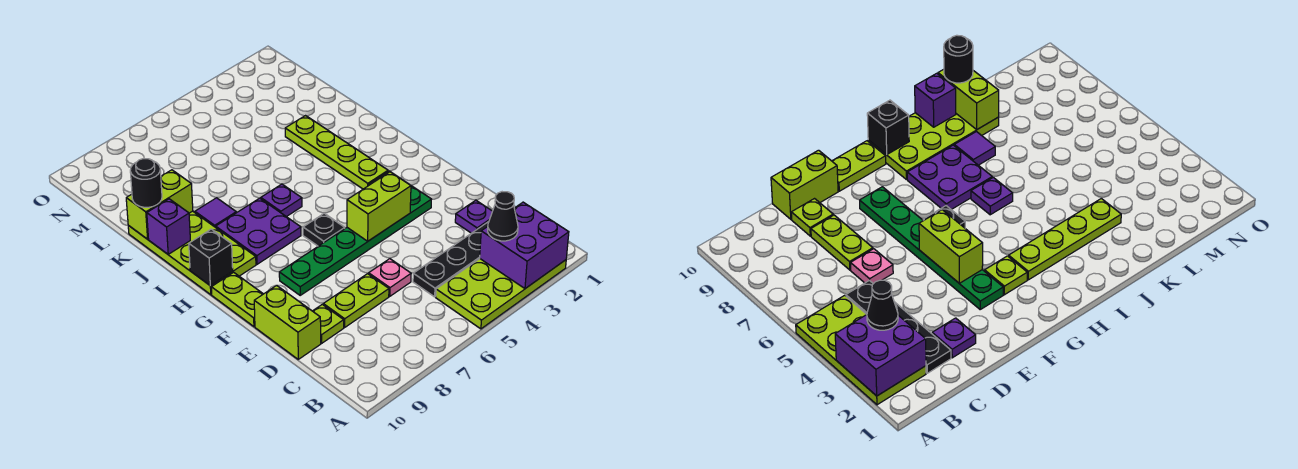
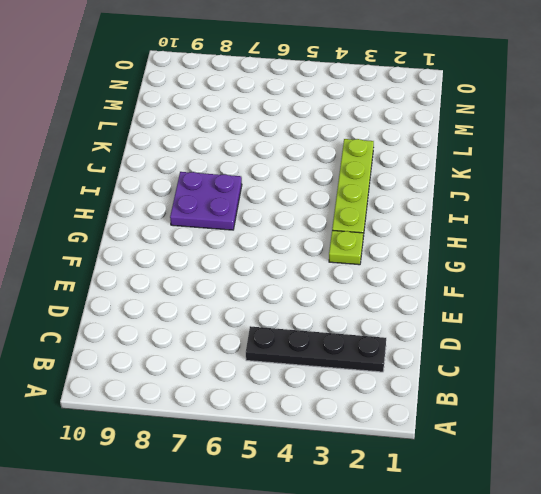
none -> lime 2x4 plate [436,259,566,329]
none -> purple 1x1 plate [455,200,492,233]
none -> pink 1x1 plate [369,259,411,296]

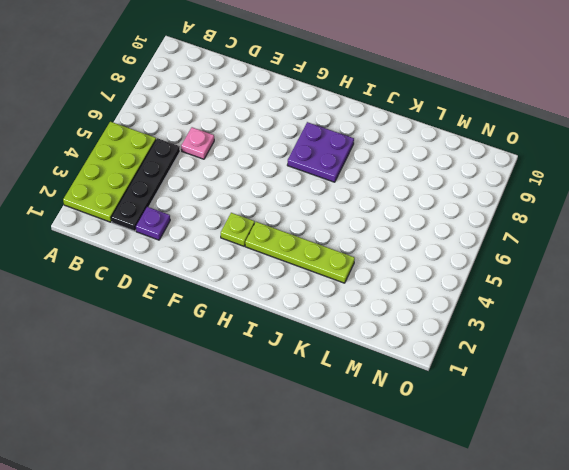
none -> lime 1x2 plate [323,274,389,327]
none -> lime 1x1 plate [313,304,344,343]
none -> lime 1x2 brick [254,285,321,359]

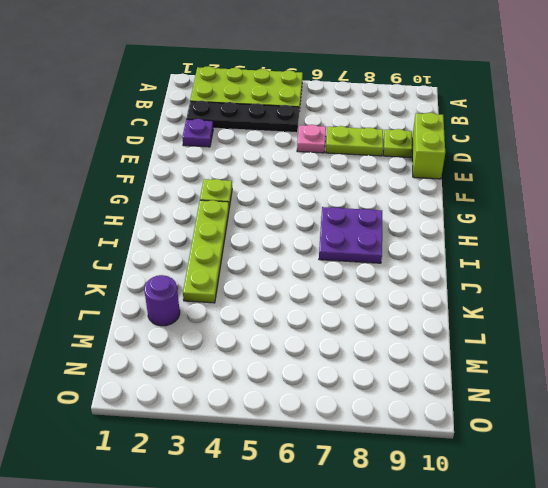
purple 1x1 round brick [144,275,180,326] -> none
none -> green 1x6 plate [279,186,432,295]
none -> lime 1x2 plate [211,272,263,327]
none -> black 1x1 plate [303,213,345,246]

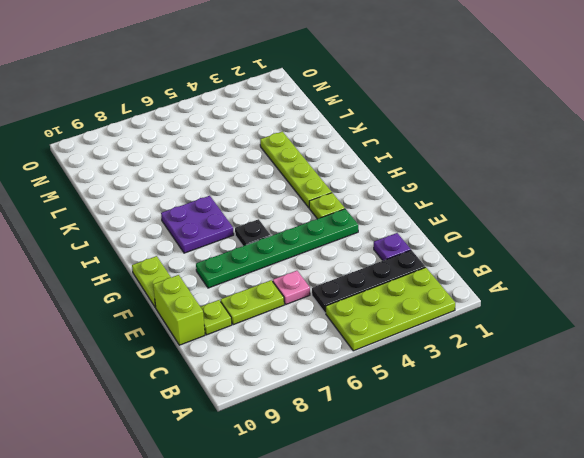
none -> lime 2x4 plate [128,211,256,295]
none -> purple 1x1 plate [261,184,302,217]
none -> purple 1x1 tile [195,198,236,227]

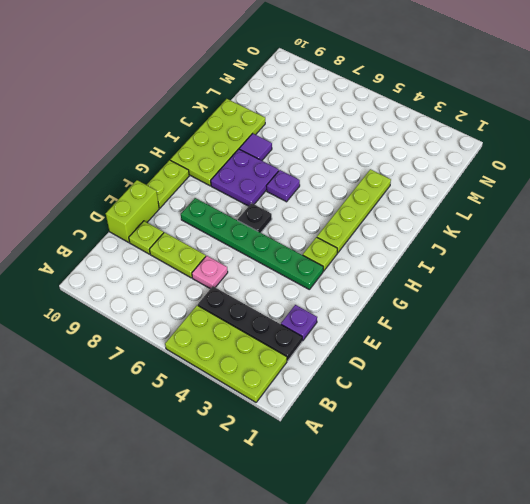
none -> purple 2x2 brick [480,202,569,289]
none -> lime 1x2 brick [347,172,411,241]
none -> black 1x1 brick [189,229,233,286]

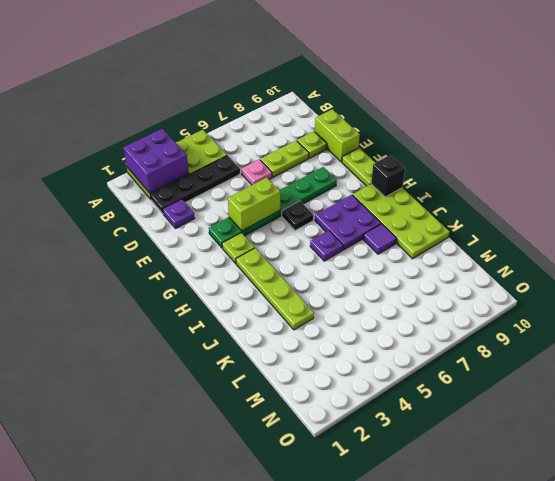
none -> purple 1x1 brick [147,199,190,254]
none -> lime 1x2 brick [126,170,193,239]
none -> black 1x1 cone [488,192,518,241]

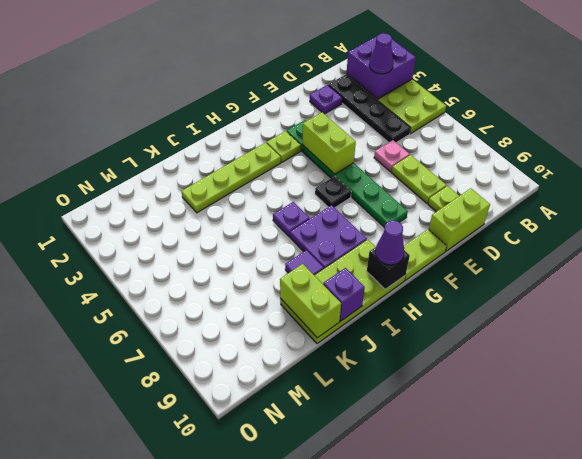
purple 1x1 cone [369,33,393,74] -> black 1x1 cone [488,192,518,241]
purple 1x1 cone [375,221,404,265] -> none
none -> black 1x1 round brick [130,159,162,207]

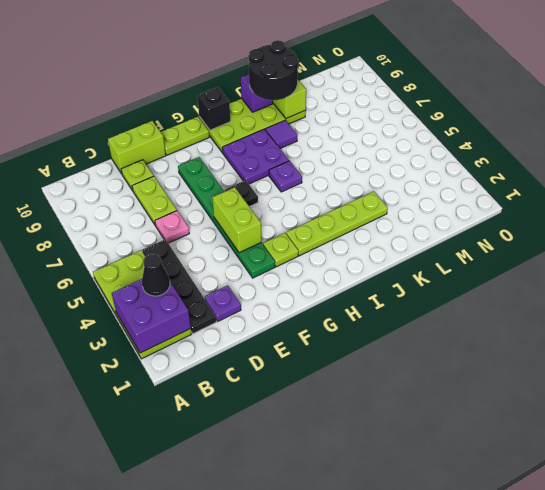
black 2x2 round brick [249,40,298,100] -> black 1x1 round brick [130,159,162,207]

